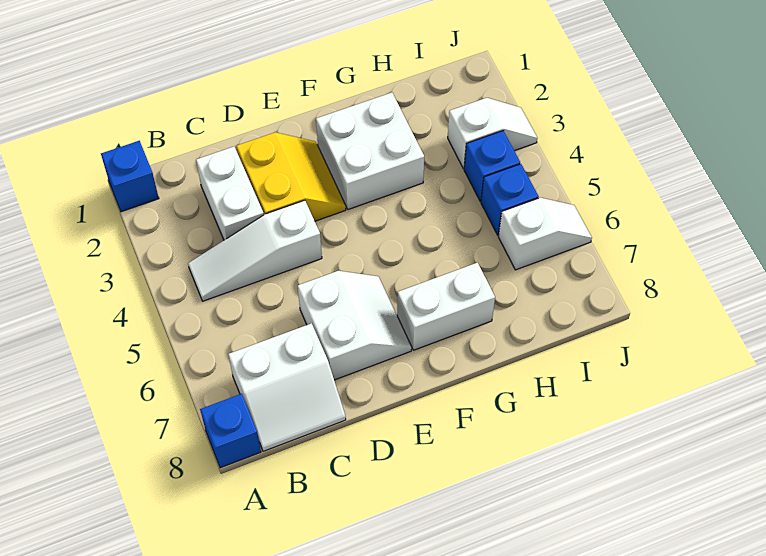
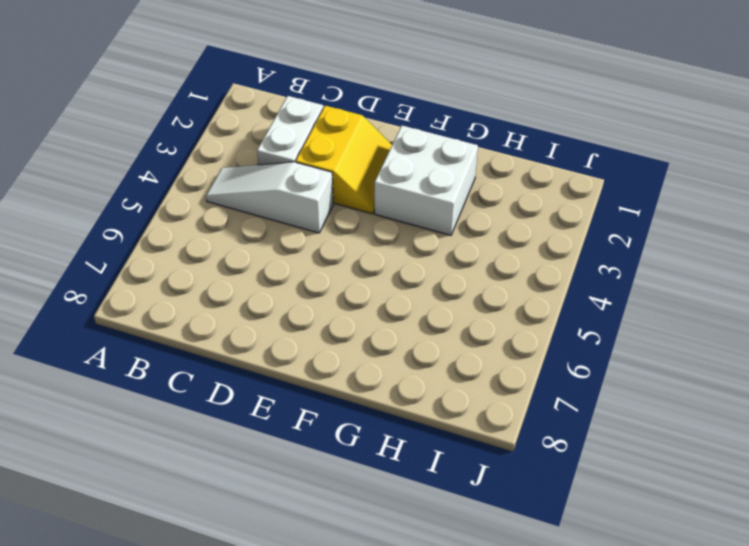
none -> blue 1x1 brick [101,141,159,212]
none -> blue 1x1 brick [200,394,261,468]
none -> white 2x2 slope [228,323,346,451]

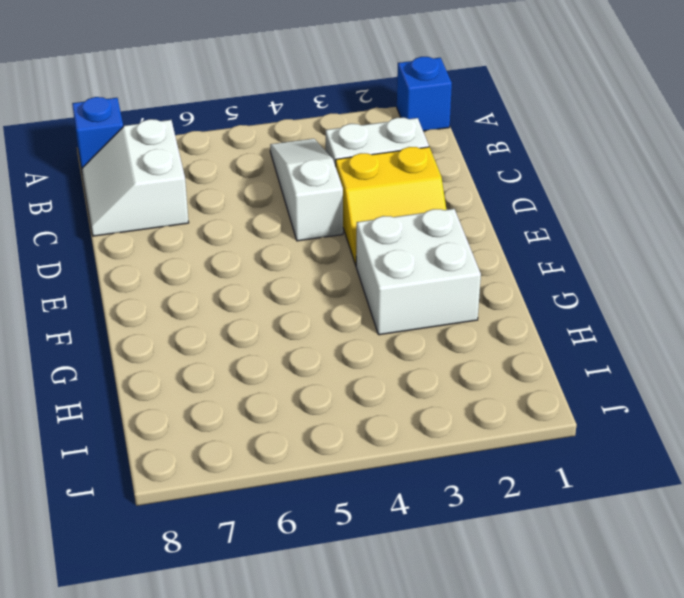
none -> white 2x2 slope [298,271,412,380]
none -> white 1x2 brick [397,263,495,350]
none -> white 1x2 slope [448,98,537,169]

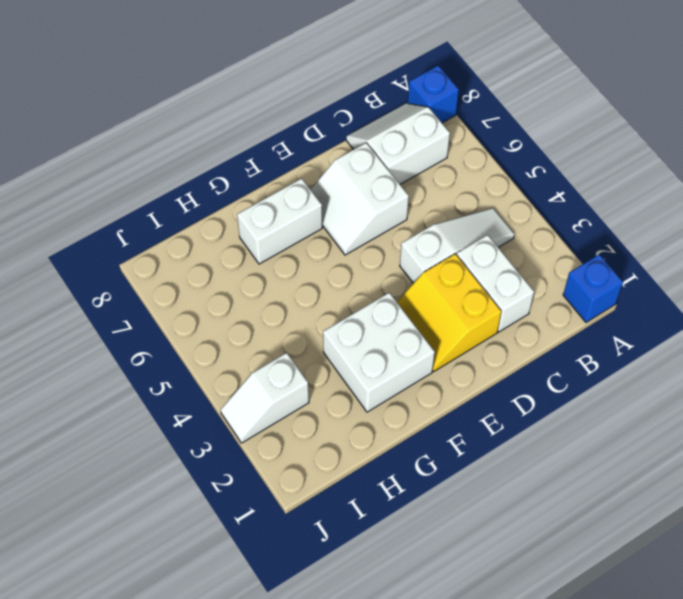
none -> blue 1x1 brick [464,131,520,202]
none -> blue 1x1 brick [481,164,539,235]
none -> white 1x2 slope [499,198,592,270]

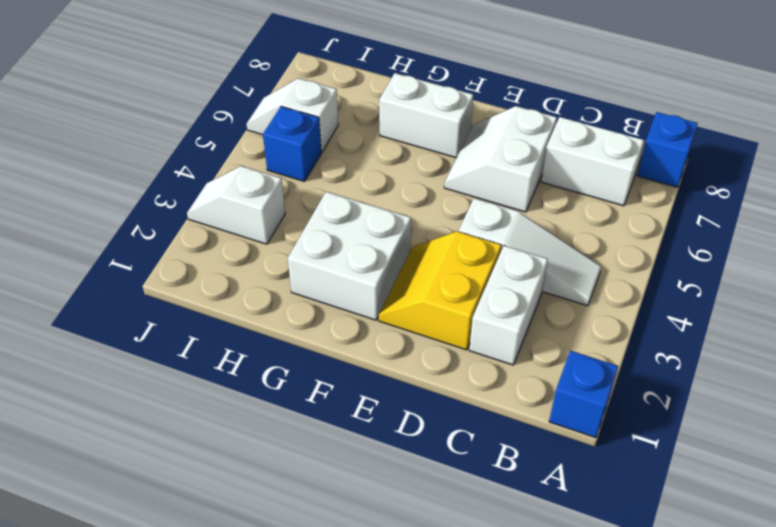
none -> blue 1x1 brick [464,131,520,202]

